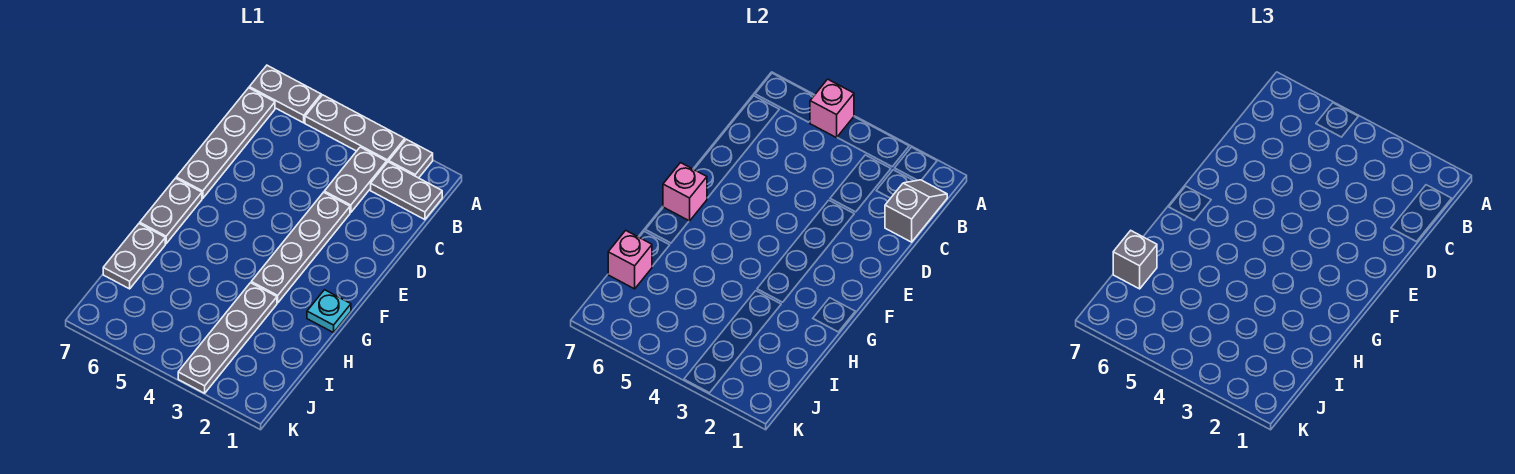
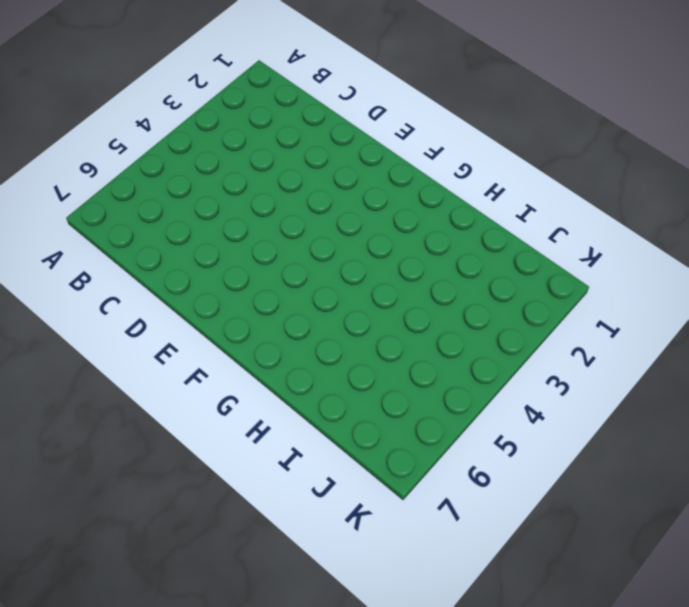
none -> grey 1x1 plate [389,139,433,178]
none -> grey 1x3 plate [305,95,405,162]
none -> grey 1x2 plate [249,65,321,123]

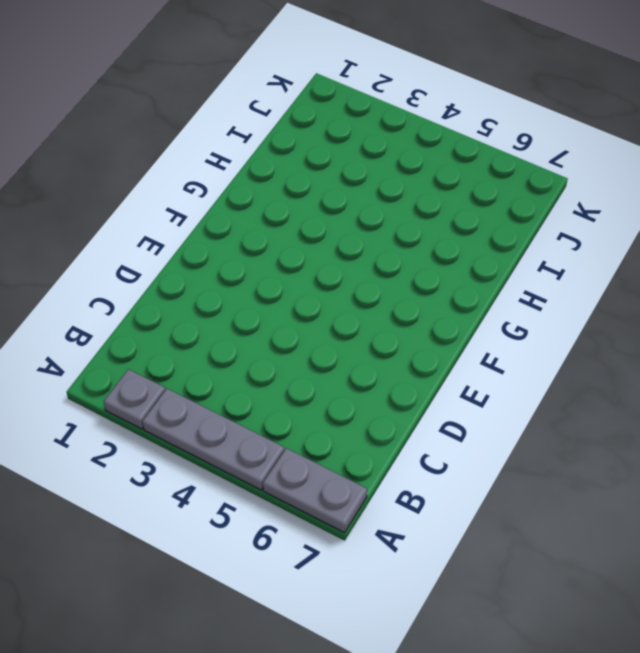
none -> grey 1x2 plate [371,162,442,220]
none -> grey 1x2 plate [324,147,387,213]
none -> grey 1x4 plate [176,88,275,199]

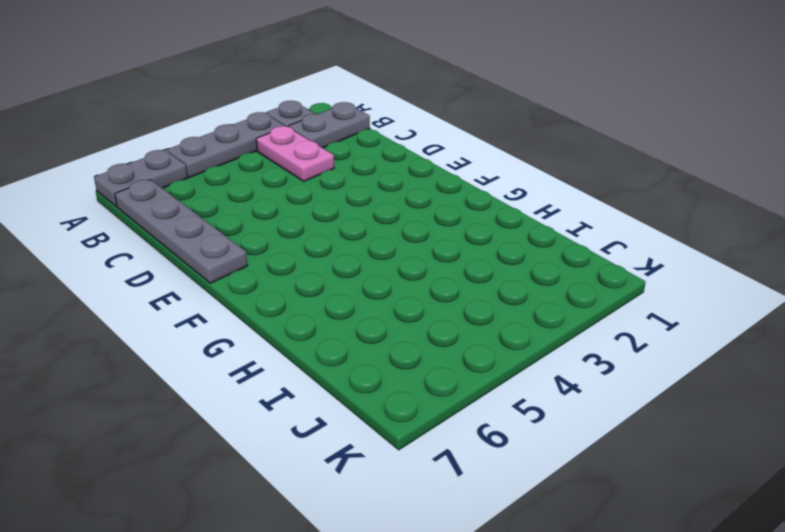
pink 1x2 plate [256,126,334,181] -> grey 1x2 plate [324,147,387,213]
none -> grey 1x4 plate [251,192,350,303]
none -> grey 1x2 plate [140,178,202,244]
none -> cyan 1x1 plate [307,290,351,333]

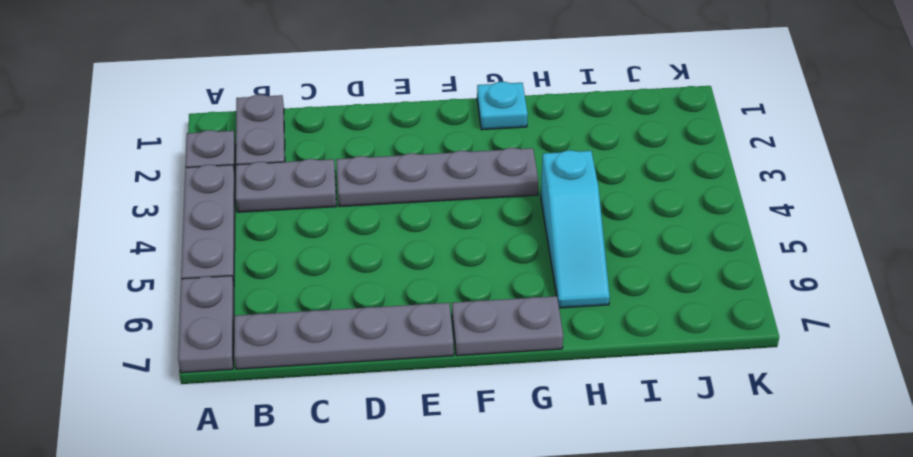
cyan 1x3 slope [541,150,610,308] -> none
none -> grey 1x4 plate [178,283,277,393]
none -> grey 1x2 plate [103,223,165,289]
none -> pink 1x1 brick [810,79,854,138]

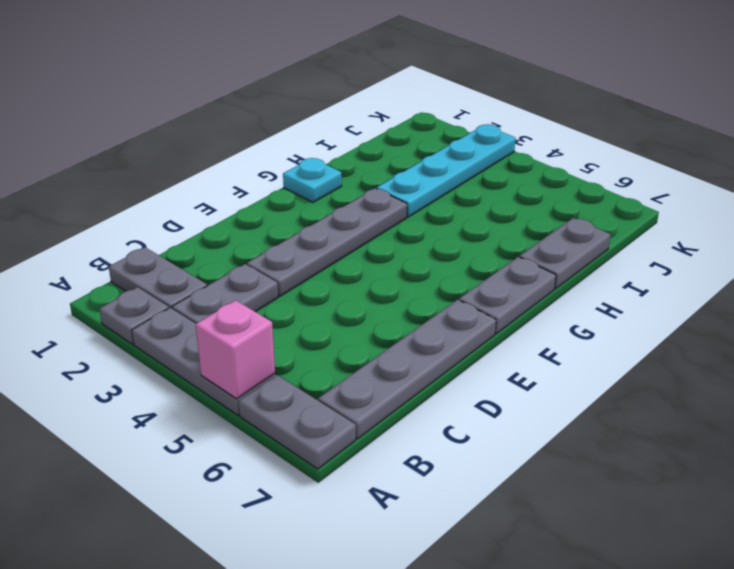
cyan 1x4 plate [377,124,515,217] -> grey 1x4 plate [178,283,277,393]
none -> grey 1x2 slope [885,180,947,242]
none -> pink 1x1 brick [663,163,707,221]
none -> pink 1x1 brick [608,231,652,289]

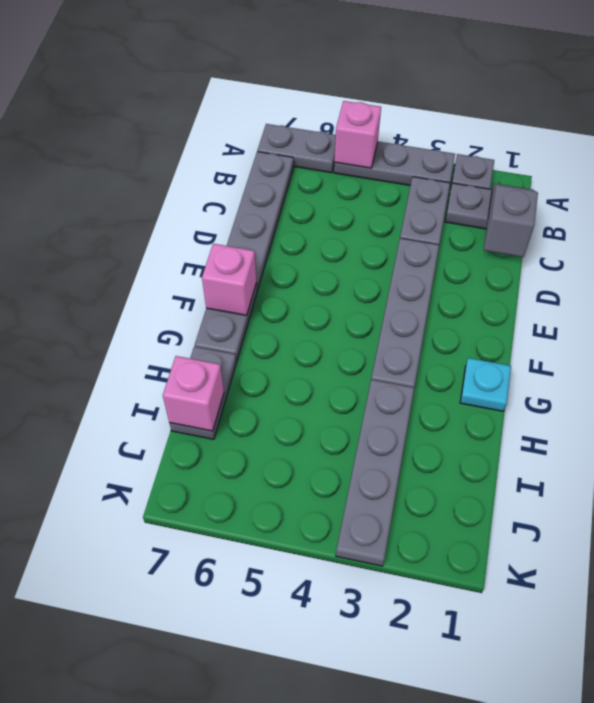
none -> grey 1x1 brick [1113,231,1157,289]

